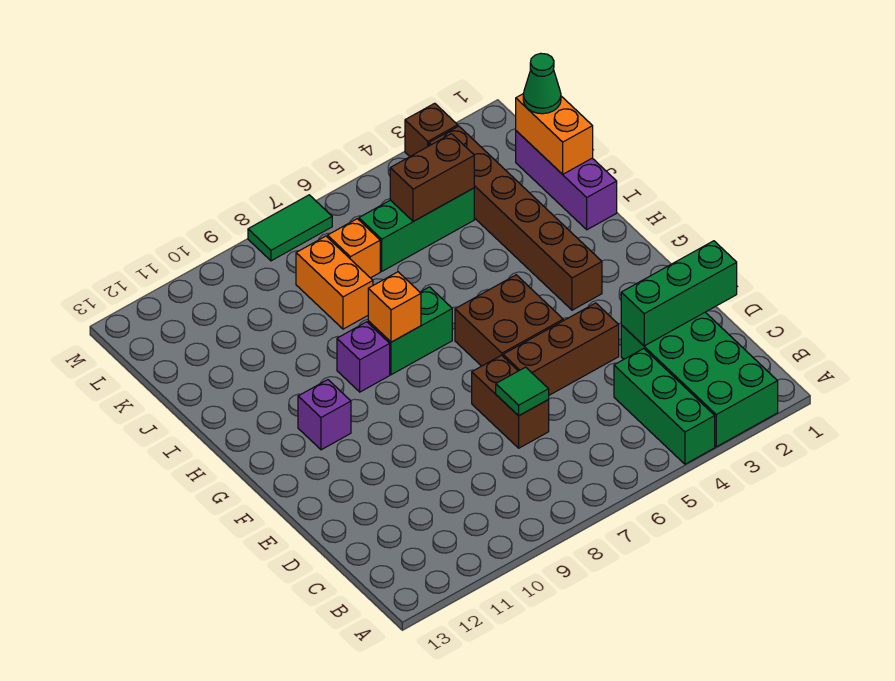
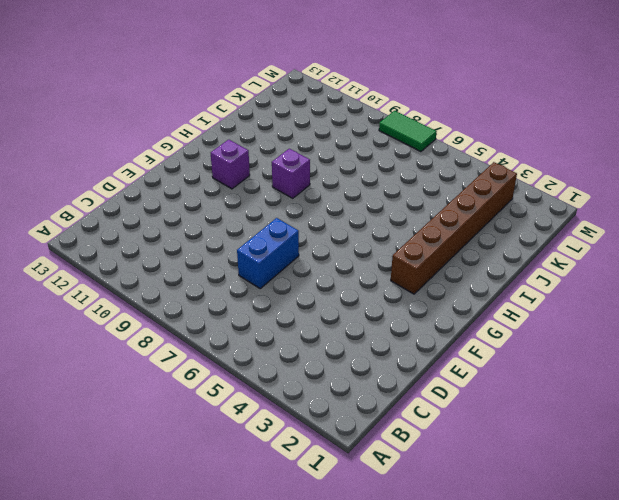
blue 1x2 brick [237,218,299,288] -> brown 1x2 brick [472,355,549,448]
none -> green 2x4 brick [621,312,778,447]
none -> green 1x3 brick [614,349,715,464]
none -> brown 1x3 brick [503,303,619,395]

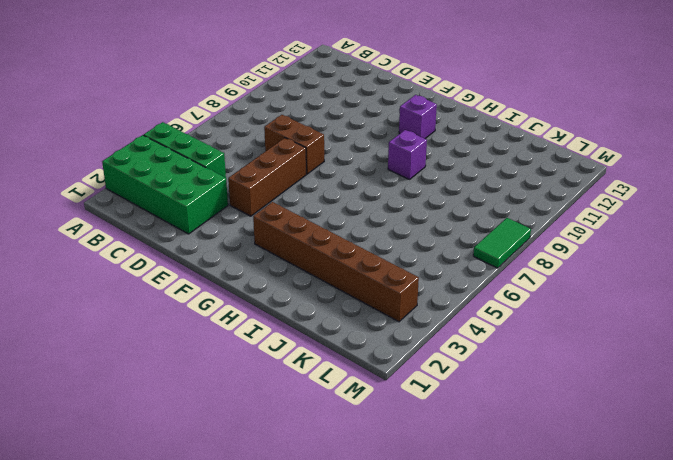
none -> brown 2x2 brick [455,275,563,366]
none -> green 1x2 brick [368,287,452,375]
none -> purple 1x3 brick [516,131,617,230]

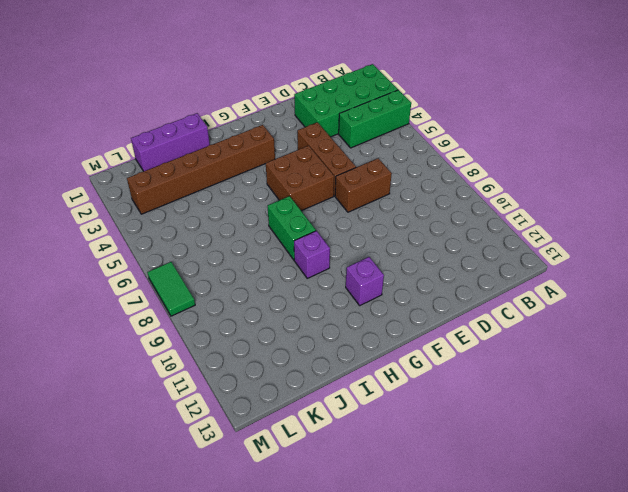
none -> orange 1x2 brick [296,236,373,329]
none -> green 1x3 brick [359,188,474,271]
none -> orange 1x1 brick [328,219,380,278]

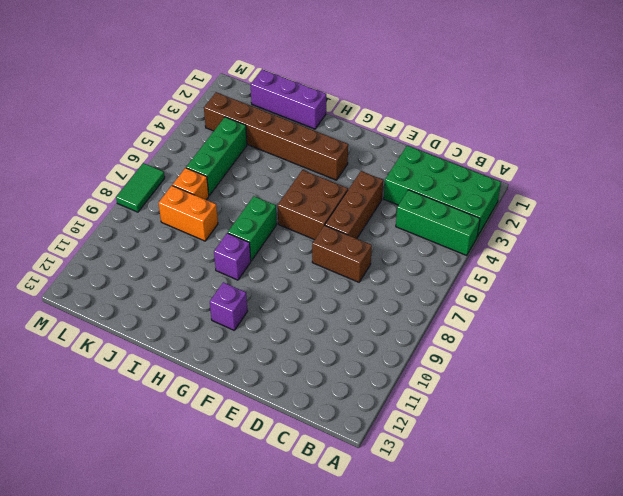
none -> brown 1x1 brick [405,103,458,156]
none -> green 1x3 brick [621,241,737,346]
none -> green 1x1 tile [496,367,549,416]

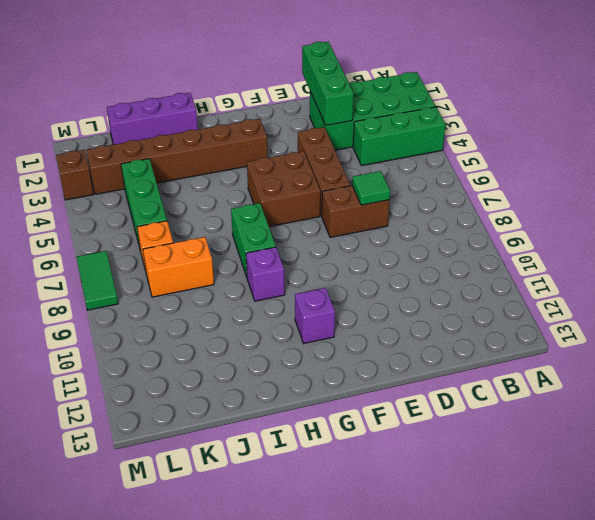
none -> orange 1x1 brick [368,272,421,342]
none -> orange 1x2 brick [516,94,593,174]
none -> brown 1x2 brick [390,134,474,222]

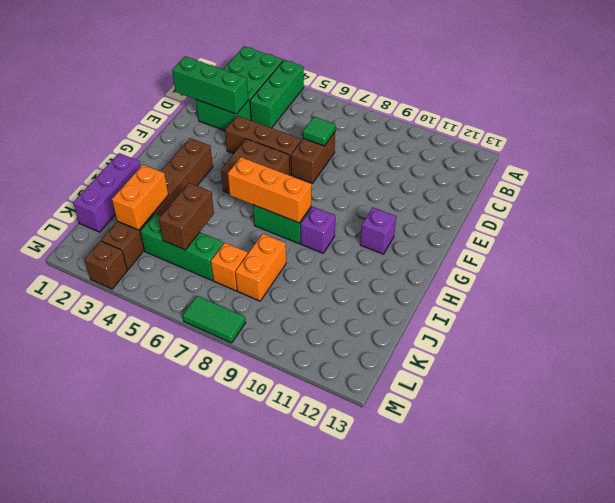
orange 1x3 brick [228,157,311,223] -> orange 1x1 brick [368,272,421,342]
orange 1x2 brick [112,165,168,230] -> orange 1x2 brick moved to [516,94,593,174]
brown 1x2 brick [159,183,214,250] -> brown 1x2 brick turned to [390,134,474,222]
none -> green 1x1 cone [523,53,561,114]

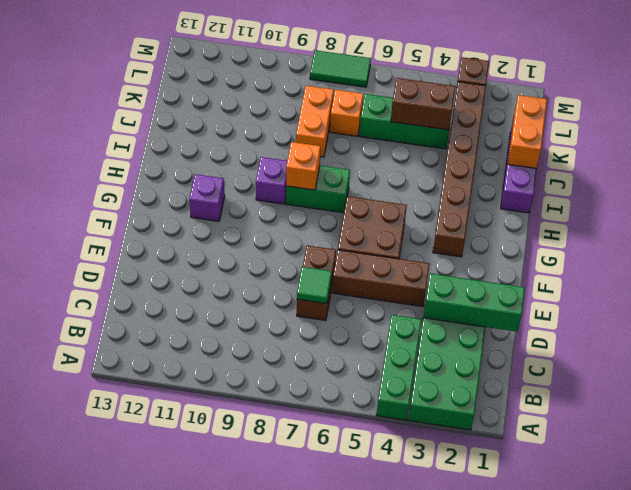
none -> green 1x1 cone [523,53,561,114]

